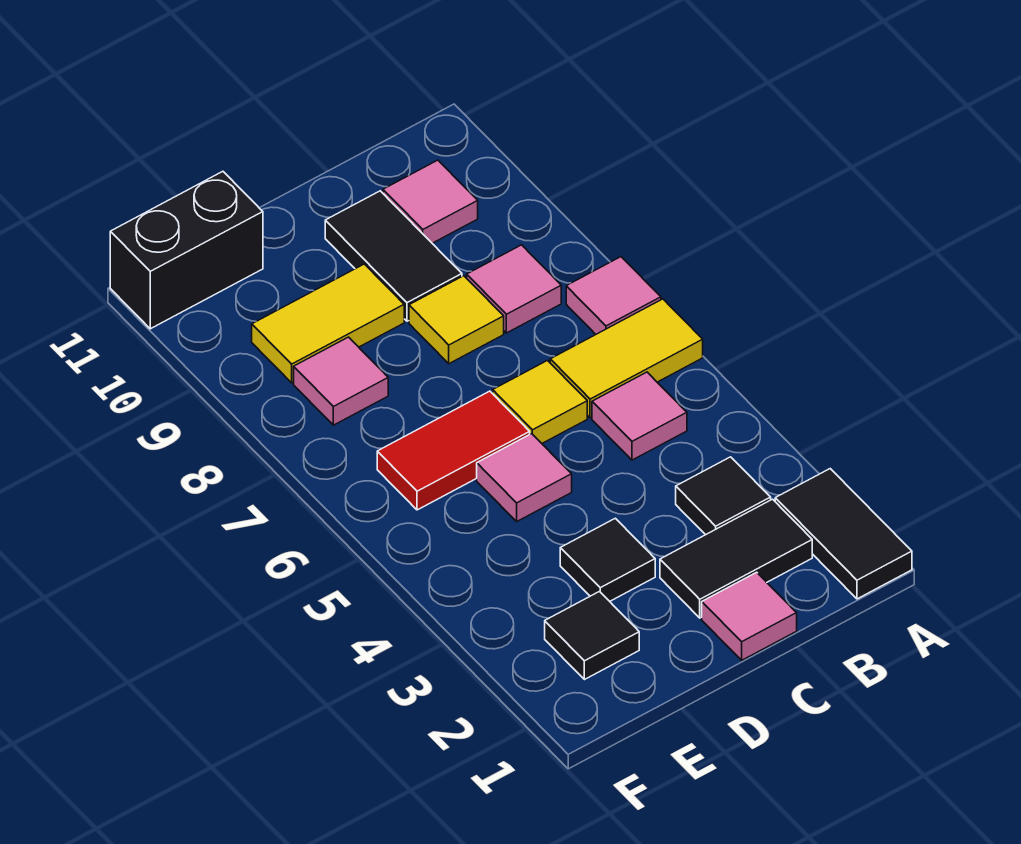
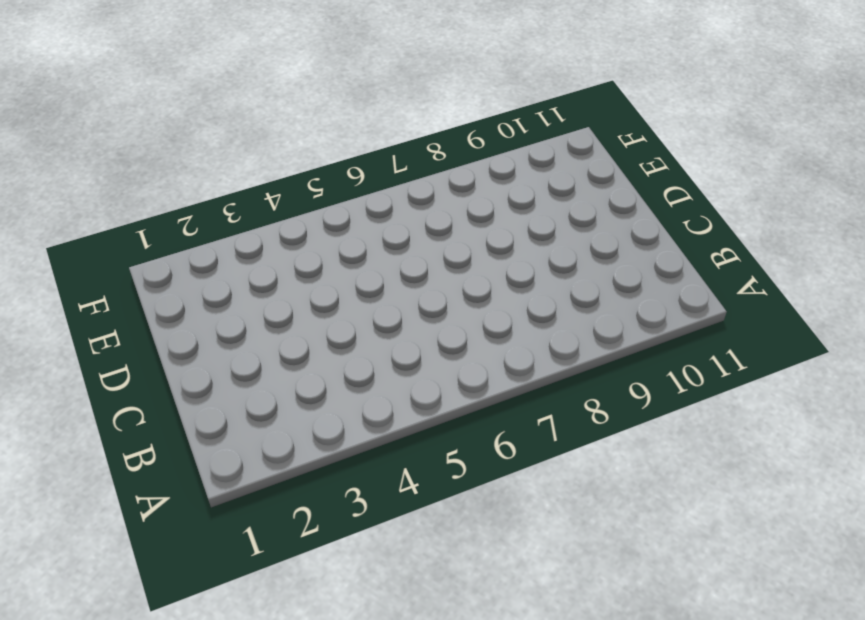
none -> black 1x2 tile [775,469,912,599]
none -> yellow 1x2 tile [550,299,703,418]
none -> pink 1x1 tile [566,257,661,334]

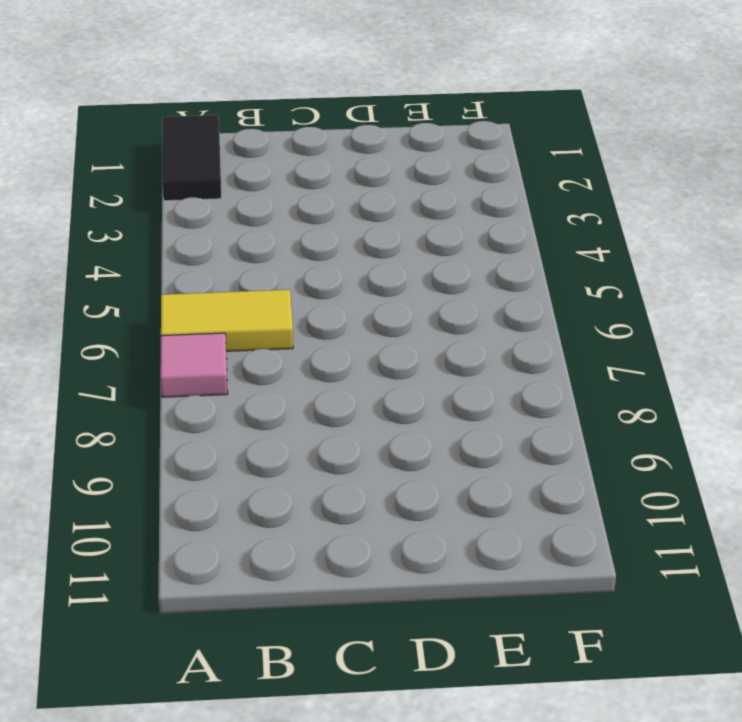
none -> black 1x2 tile [660,499,812,618]
none -> black 1x1 tile [676,457,771,535]
none -> pink 1x1 tile [592,372,687,460]

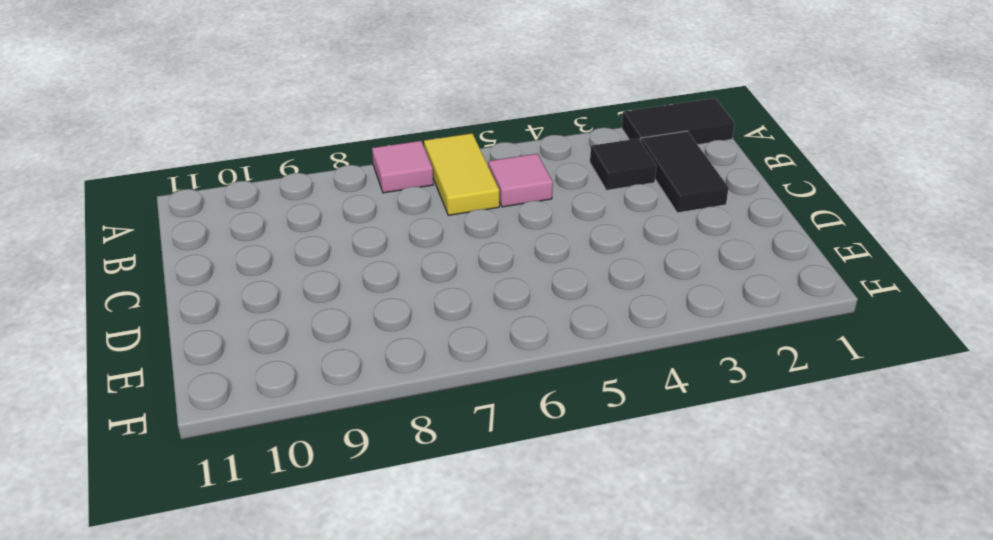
none -> pink 1x1 tile [467,245,561,333]
none -> pink 1x1 tile [383,160,478,243]
none -> pink 1x1 tile [702,572,797,660]

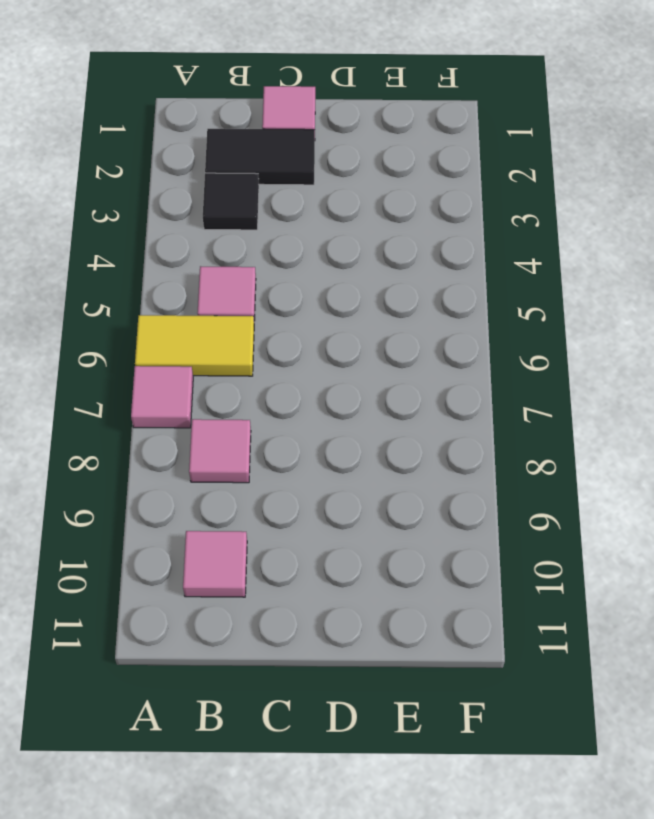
none -> black 1x2 tile [775,469,912,599]
none -> yellow 1x1 tile [493,361,587,443]
none -> yellow 1x1 tile [409,276,504,364]

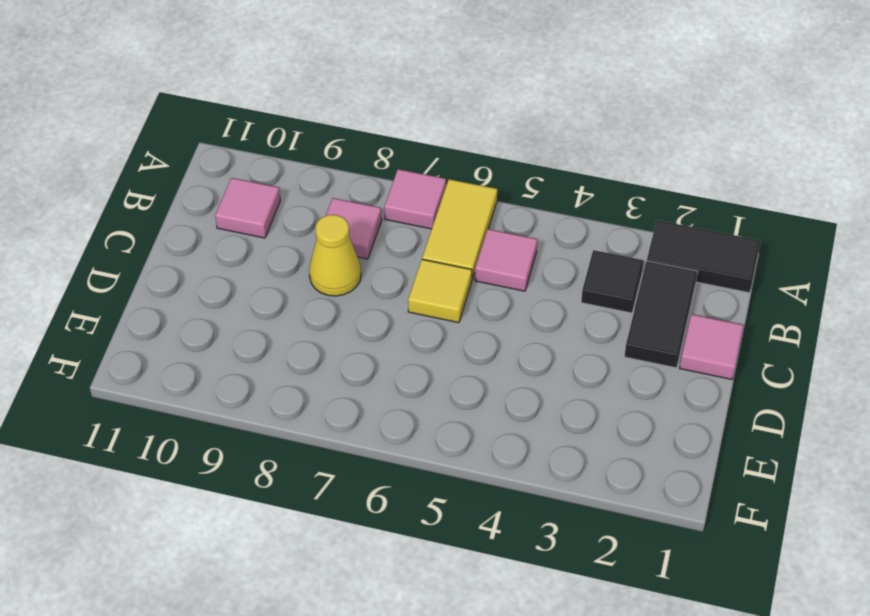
yellow 1x1 cone [309,215,361,296] -> yellow 1x1 tile [409,276,504,364]
none -> black 1x2 tile [325,191,462,321]
none -> black 1x1 tile [560,518,655,601]
none -> pink 1x1 tile [477,434,572,521]

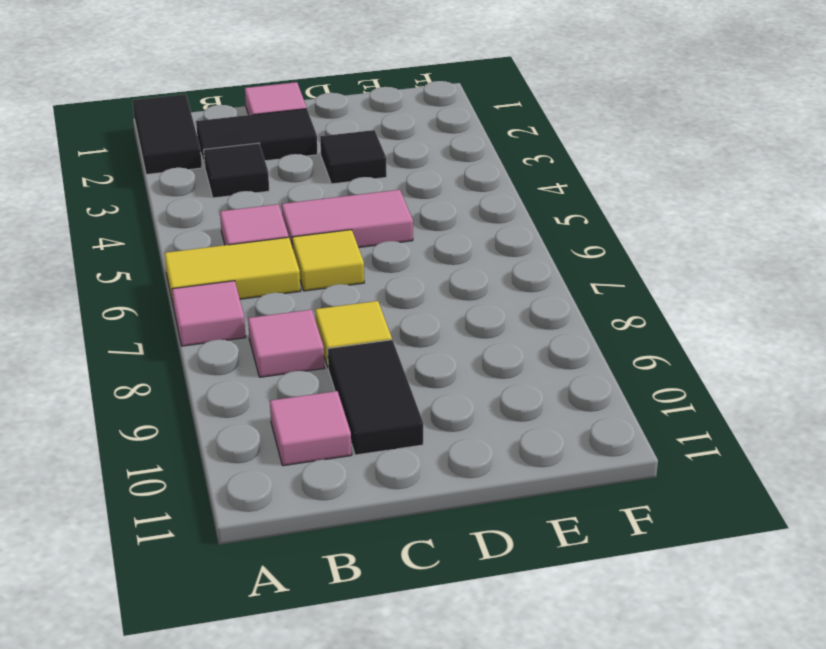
pink 1x2 tile [282,190,413,248] -> pink 1x1 tile [477,434,572,521]
none -> red 1x2 tile [377,391,530,510]
none -> yellow 1x2 tile [252,264,404,383]
none -> black 1x1 tile [545,592,639,680]

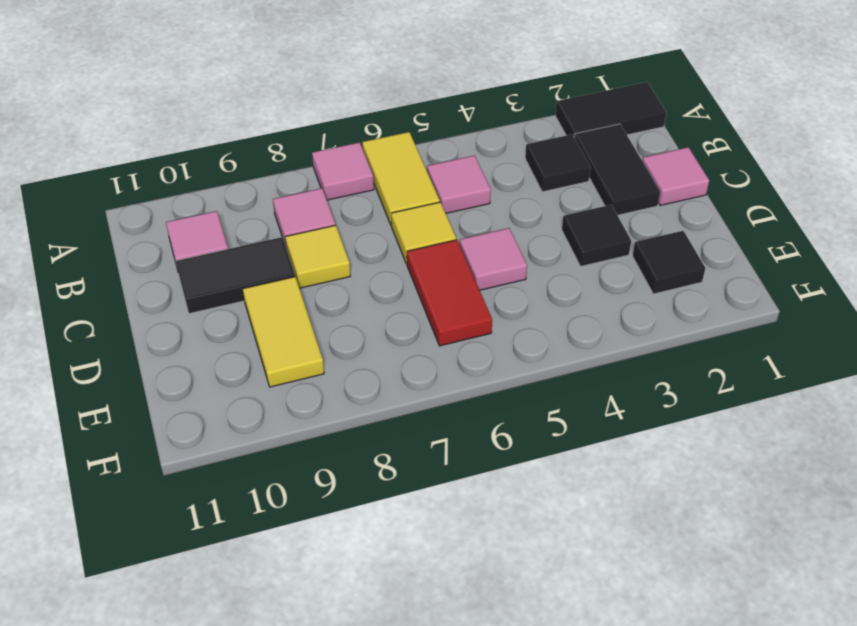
none -> pink 1x1 tile [294,337,388,425]
none -> black 1x2 brick [110,171,263,329]

